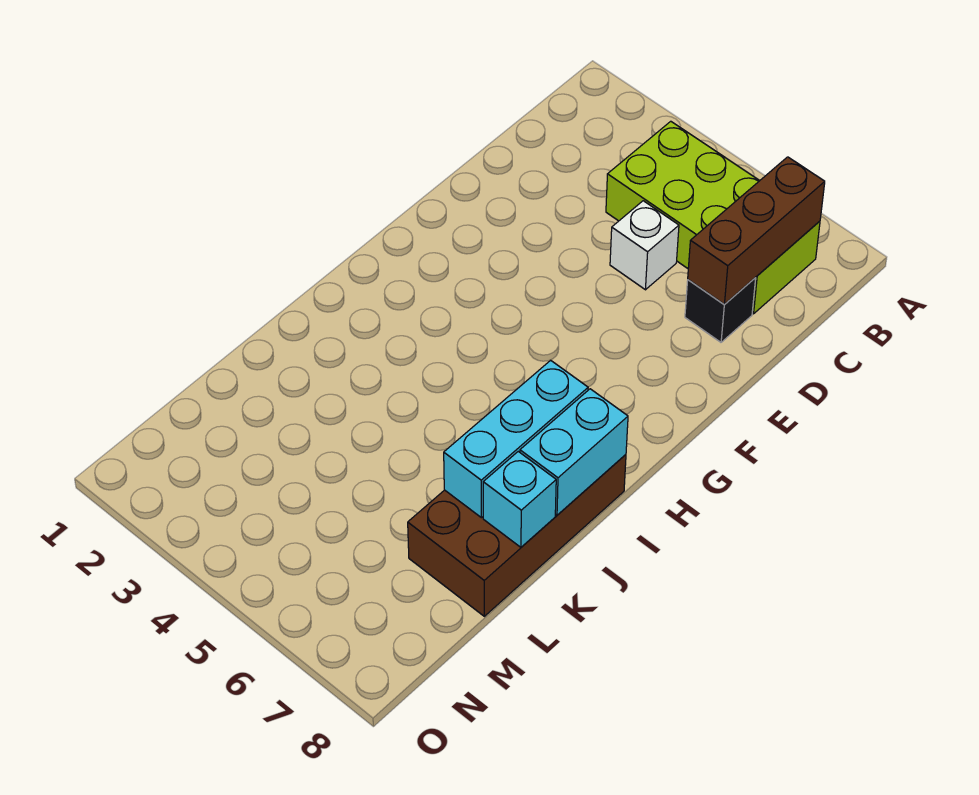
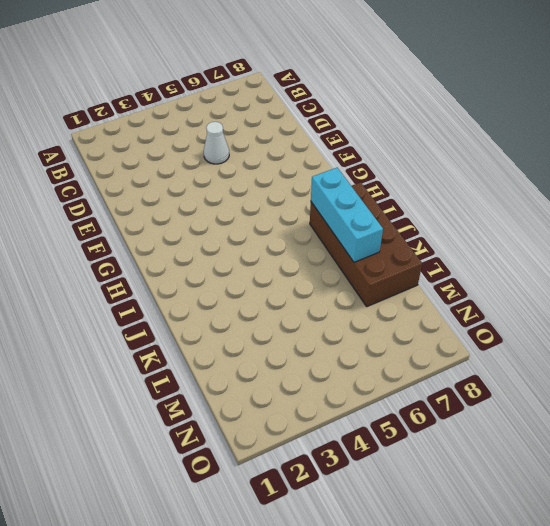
white 1x1 cone [204,122,229,164] -> white 1x1 brick [610,201,679,290]
none -> lime 2x4 brick [606,121,820,314]
none -> black 1x1 brick [685,278,756,342]

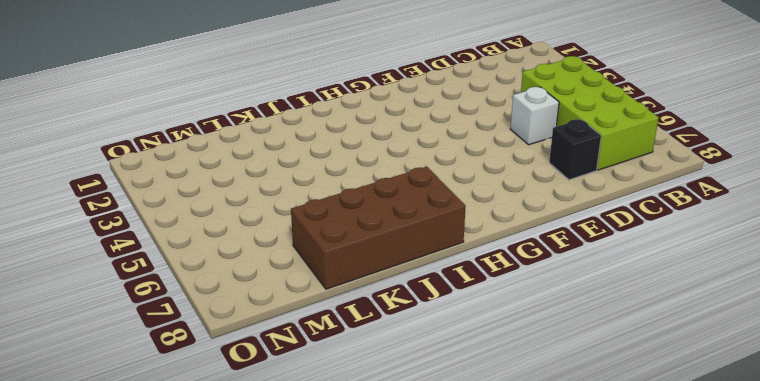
none -> brown 1x3 brick [688,157,825,304]
none -> cyan 1x3 brick [444,360,588,518]

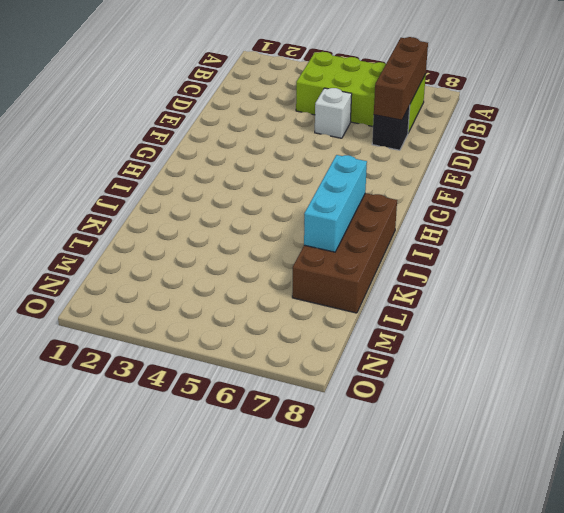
none -> cyan 1x2 brick [520,389,628,515]
none -> cyan 1x1 brick [483,452,556,547]

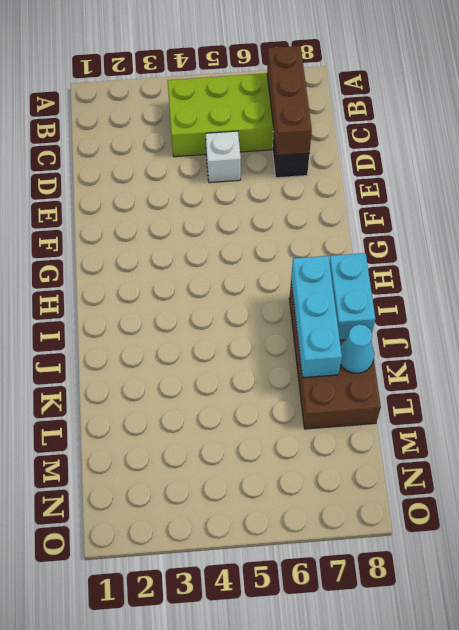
cyan 1x1 cone [340,324,374,373] -> cyan 1x1 brick [483,452,556,547]

